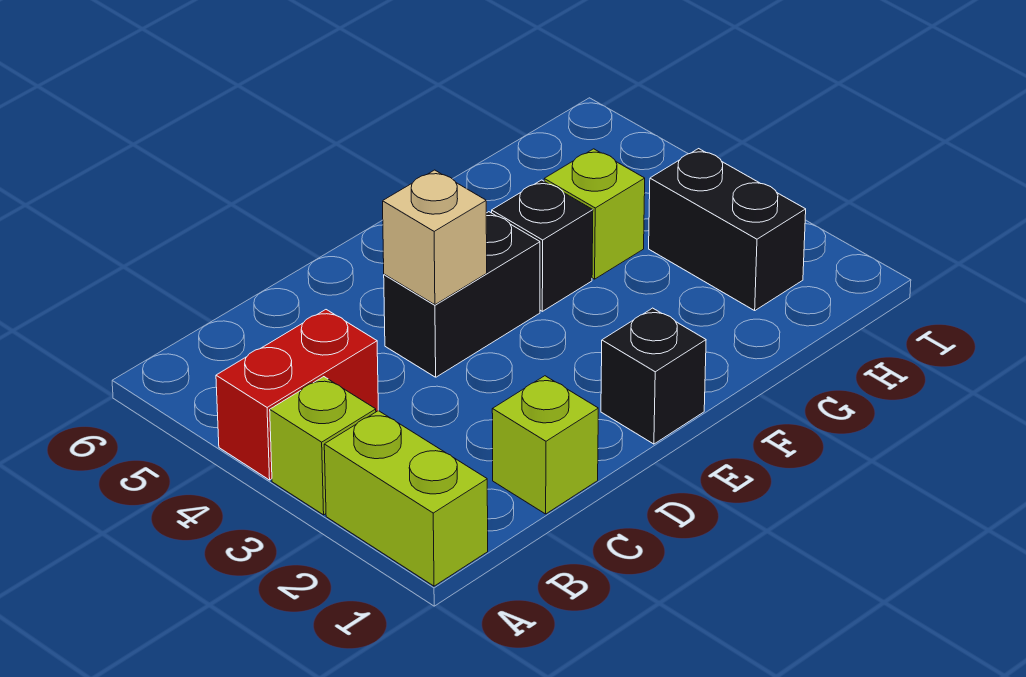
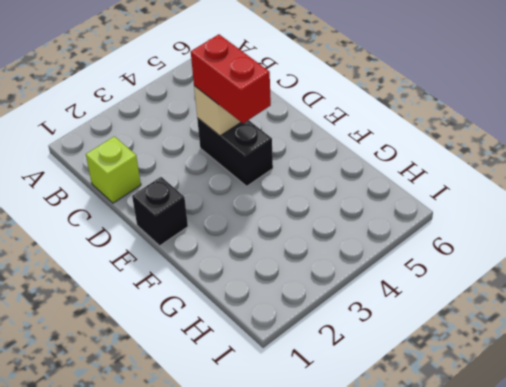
red 1x2 brick [191,34,271,123] -> red 1x2 brick moved to [216,310,378,480]
none -> lime 1x2 brick [324,411,488,586]
none -> lime 1x1 brick [270,377,376,515]

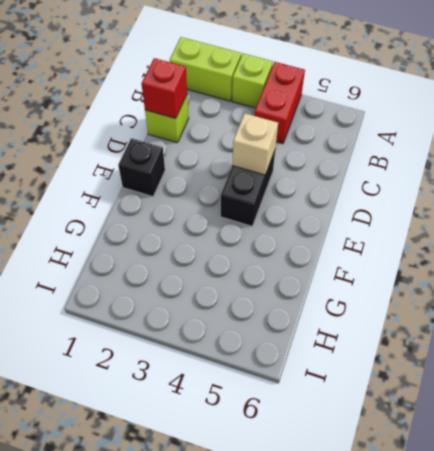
red 1x1 brick [141,58,187,118] -> none
none -> black 1x1 brick [492,180,593,311]
none -> lime 1x1 brick [544,149,645,279]

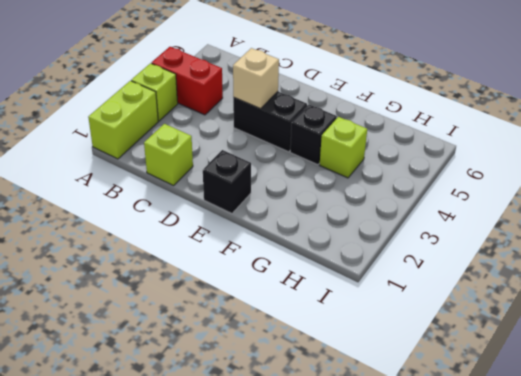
none -> black 1x2 brick [649,149,806,311]

